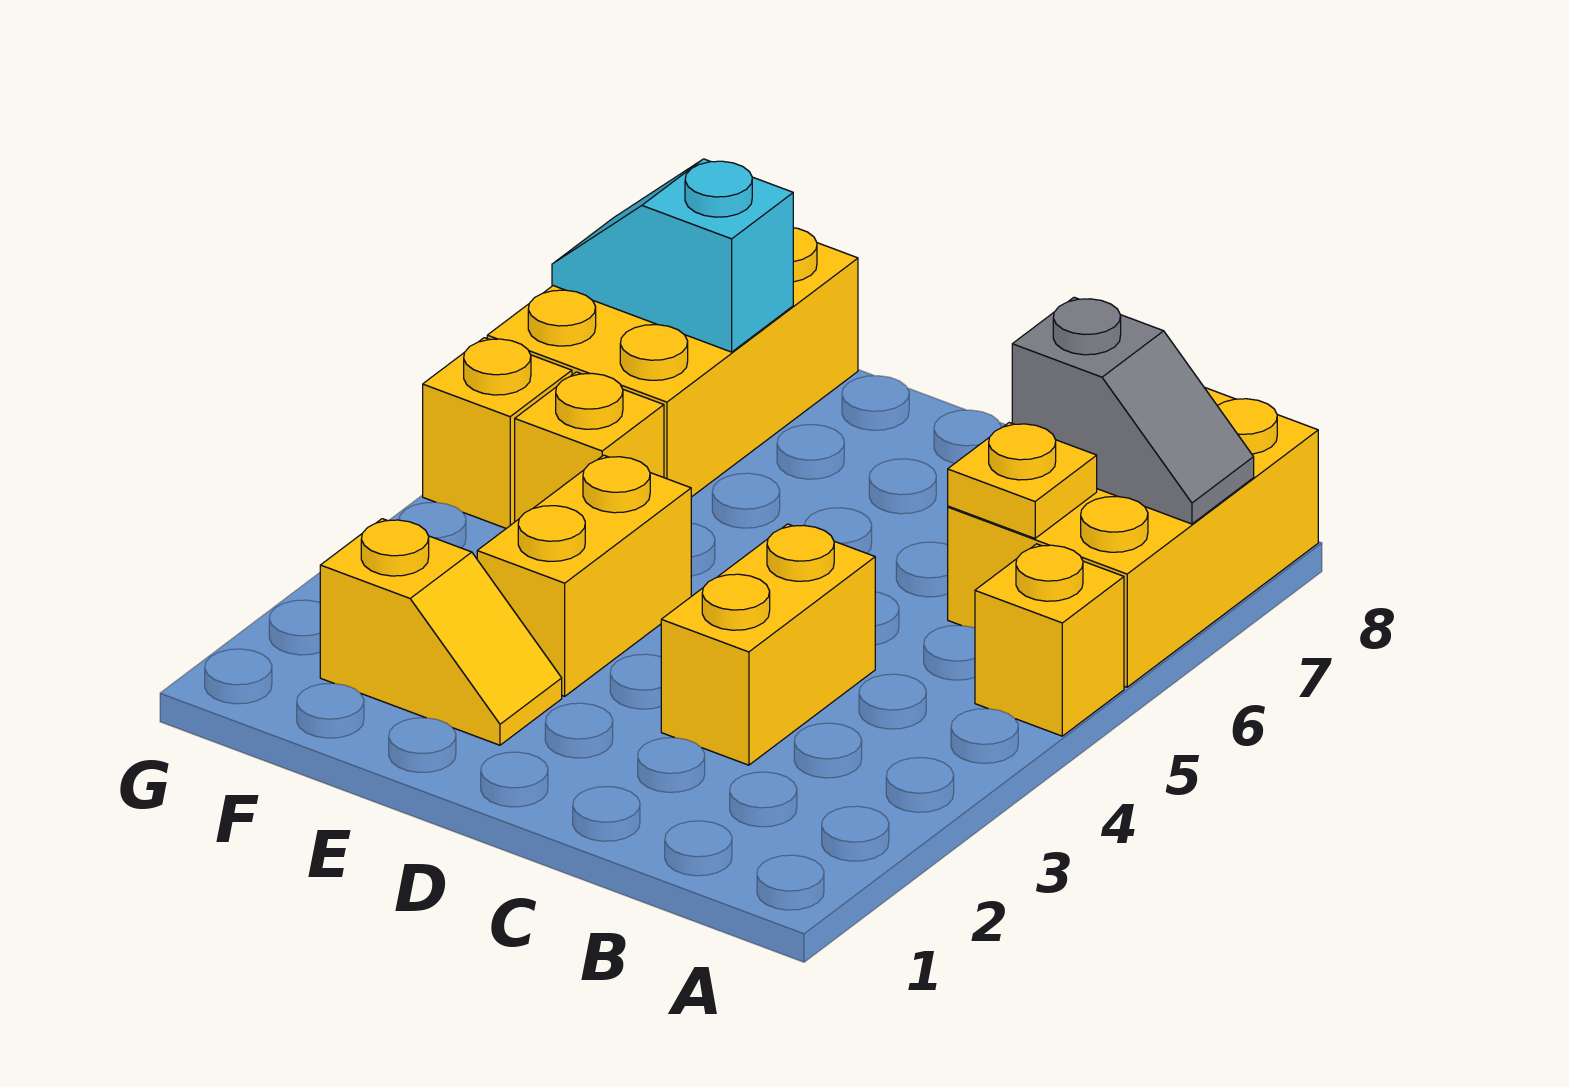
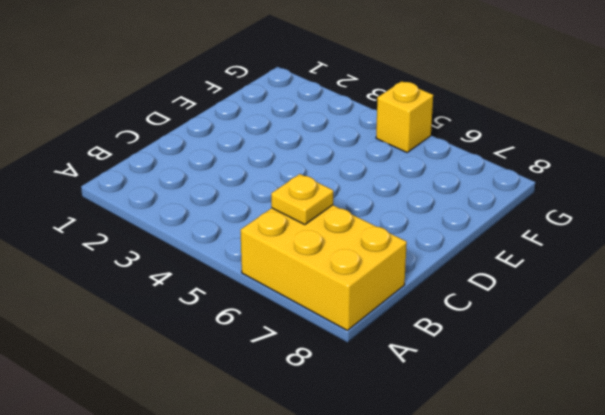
none -> yellow 1x1 brick [975,544,1124,736]
none -> yellow 1x2 brick [661,524,875,765]

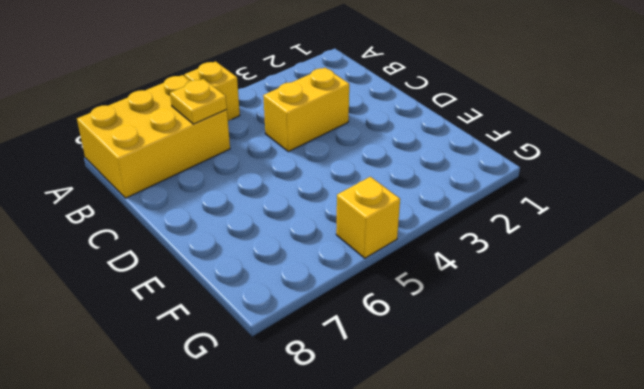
none -> yellow 1x2 slope [320,519,562,745]
none -> yellow 1x2 brick [477,455,691,696]

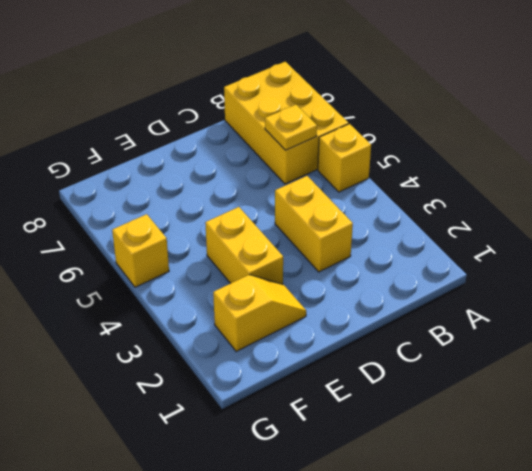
none -> yellow 1x1 brick [515,372,664,522]
none -> yellow 2x3 brick [487,228,858,497]

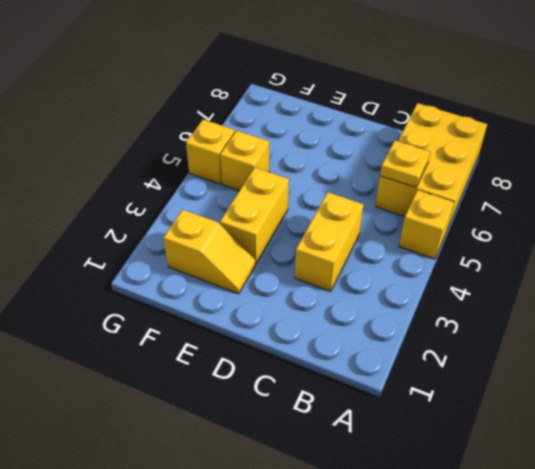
none -> yellow 2x3 brick [487,228,858,497]
none -> grey 1x2 slope [1012,297,1254,524]

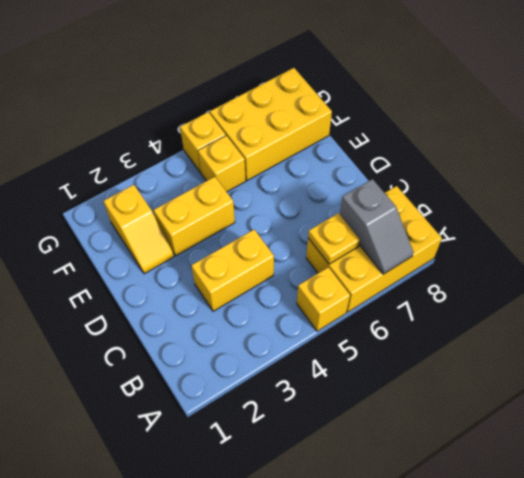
none -> cyan 1x2 slope [552,159,793,352]

